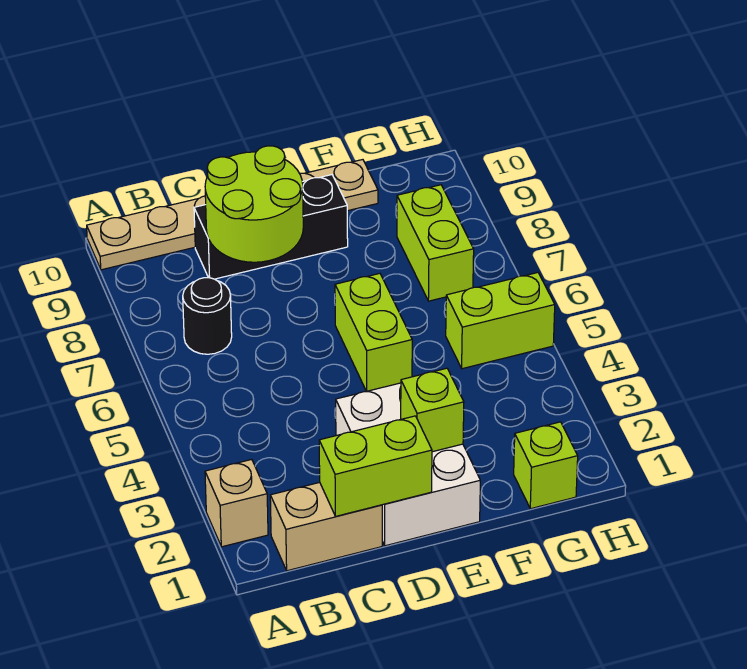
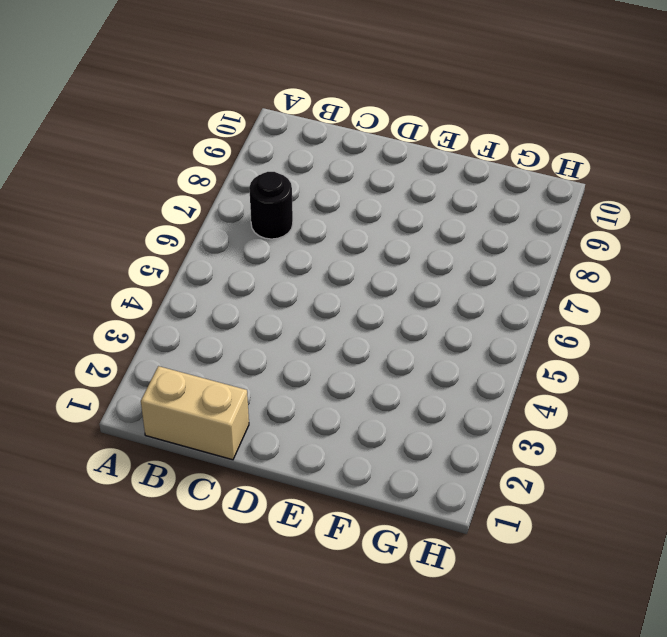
none -> tan 1x1 brick [205,459,268,547]
none -> tan 1x6 plate [87,160,378,270]
none -> black 1x3 brick [194,175,348,279]

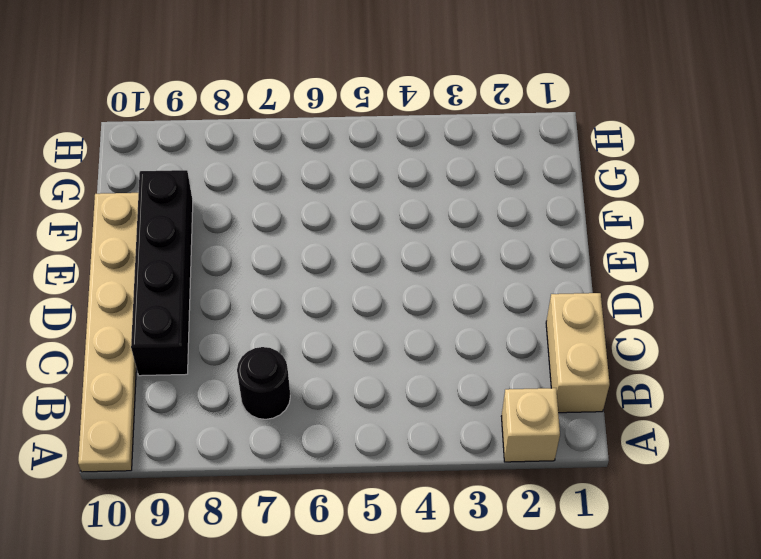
black 1x4 brick [131,170,193,376] -> black 1x3 brick [194,175,348,279]
none -> white 2x3 brick [336,383,480,546]
none -> lime 1x2 brick [335,273,412,391]
none -> lime 1x1 brick [514,422,578,509]

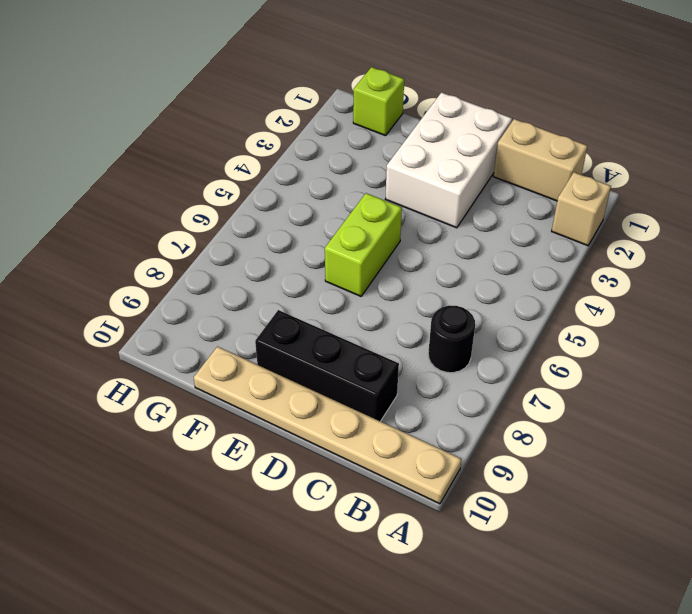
none -> lime 1x2 brick [446,273,555,369]
none -> lime 1x2 brick [397,185,474,301]
none -> lime 1x2 brick [319,416,432,516]

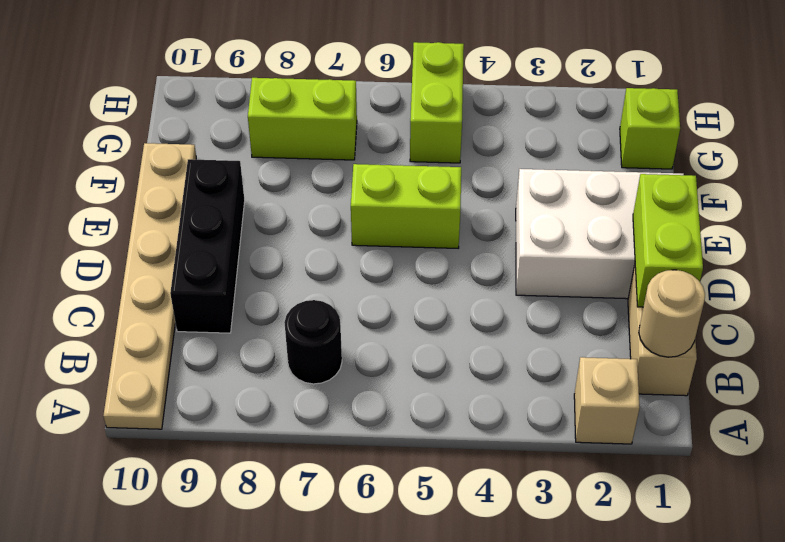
tan 1x1 round brick [639,270,705,357] -> none
none -> lime 2x2 round brick [205,146,303,262]
none -> lime 1x1 brick [401,368,464,452]

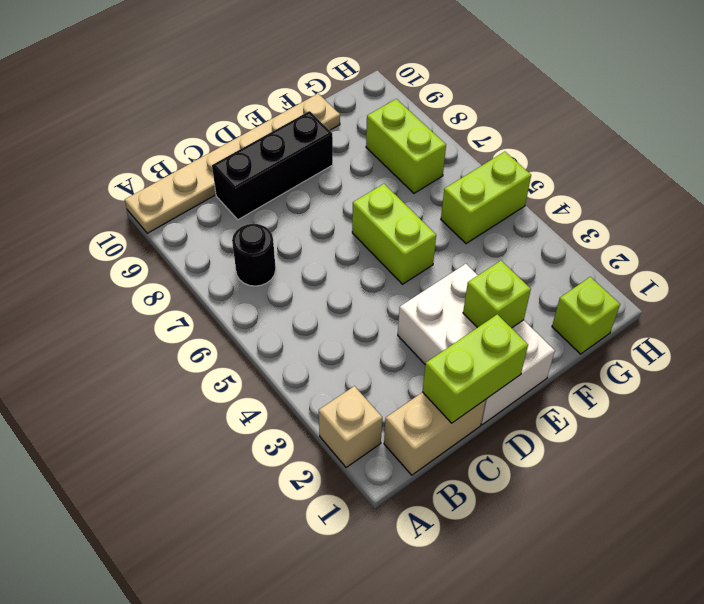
none -> lime 2x2 round brick [205,146,303,262]

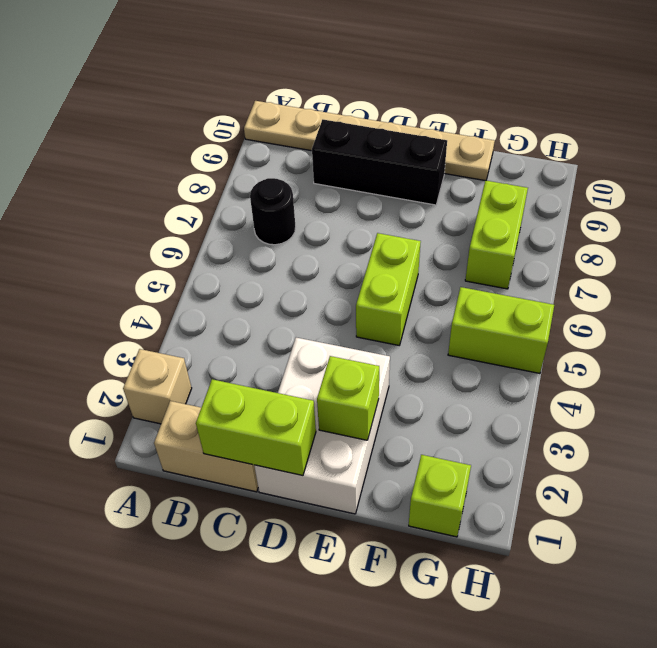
none -> lime 2x2 round brick [205,146,303,262]

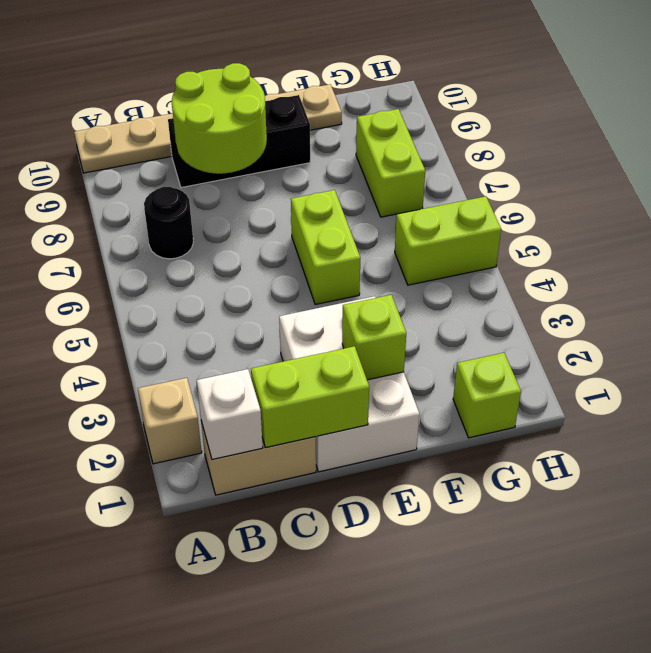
white 1x1 brick [197,369,263,459] -> none

